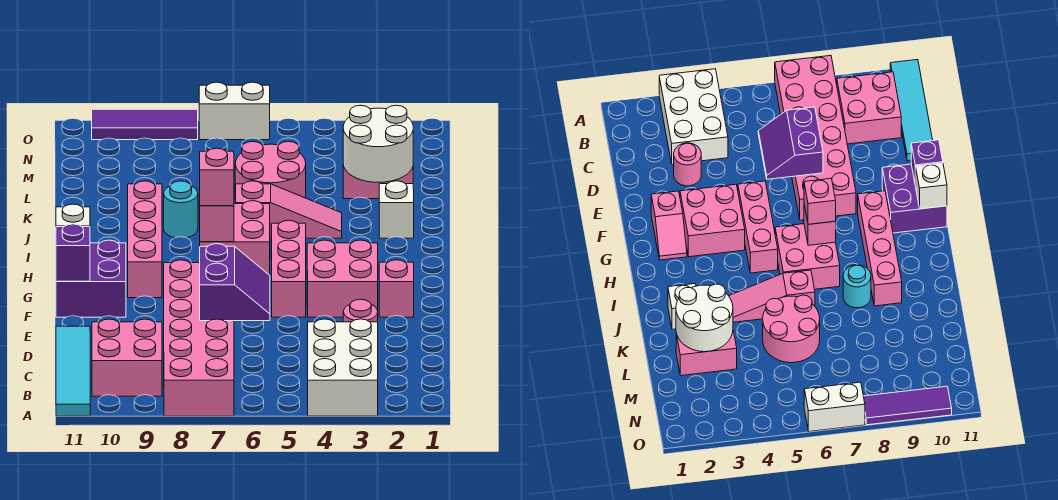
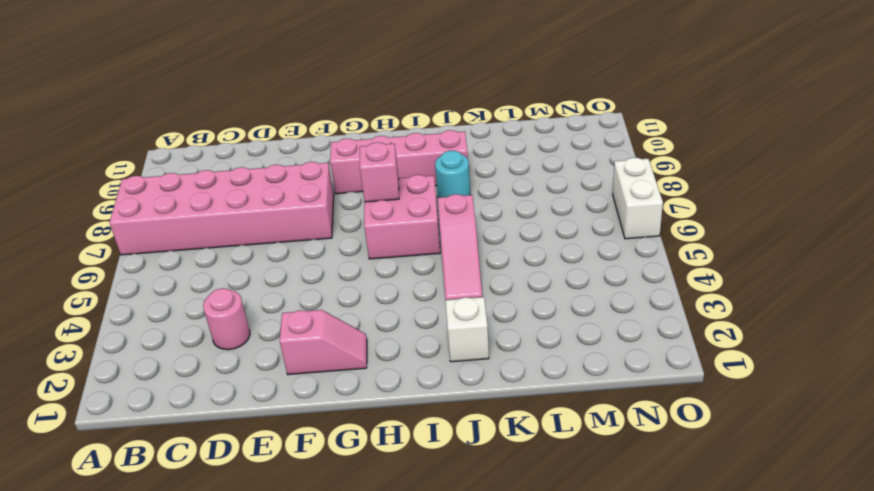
none -> white 2x3 brick [308,319,378,416]
none -> cyan 1x4 tile [56,326,90,416]
none -> pink 2x2 brick [92,319,162,396]

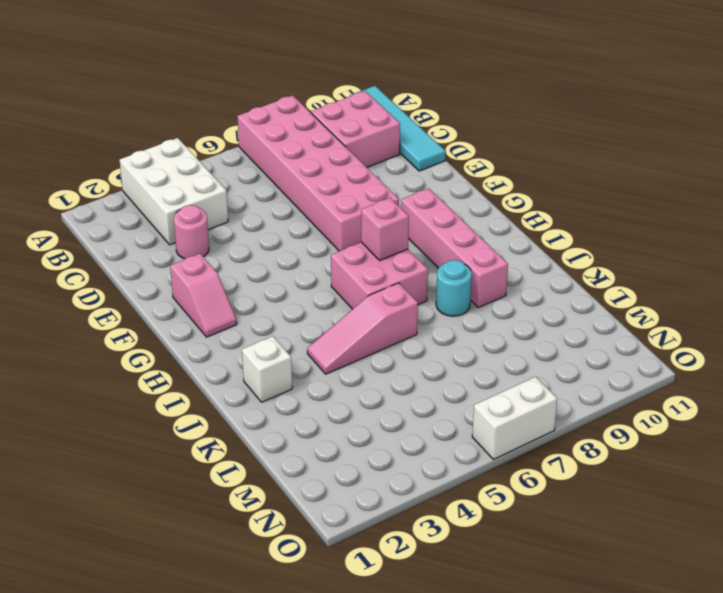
none -> pink 2x2 brick [307,240,378,317]
none -> pink 1x3 brick [271,220,306,317]
none -> purple 2x2 brick [56,240,126,317]

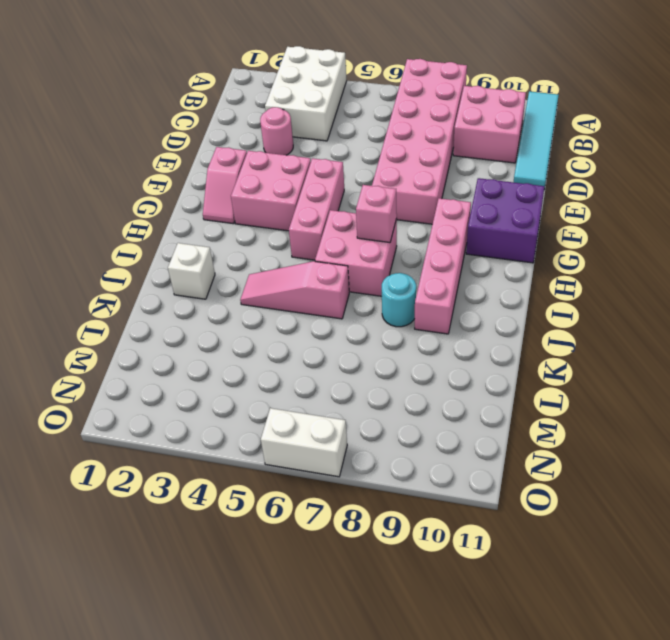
none -> pink 2x2 round brick [235,142,306,199]
none -> pink 1x2 brick [343,165,413,199]
none -> purple 1x3 tile [92,109,198,140]

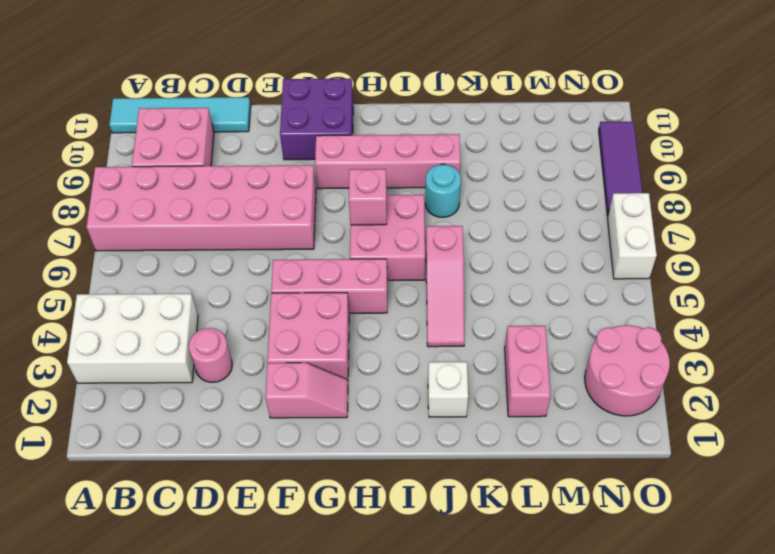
pink 2x2 round brick [585,325,670,416] -> pink 2x2 round brick moved to [235,142,306,199]
none -> purple 2x2 slope [200,244,270,321]
none -> purple 1x1 brick [56,224,90,281]
none -> white 1x1 brick [56,204,90,227]

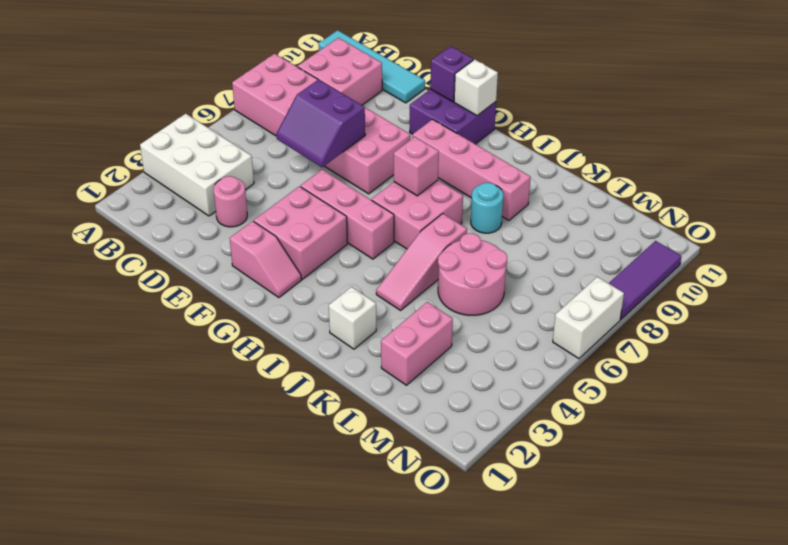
none -> white 2x2 round brick [343,105,413,182]
none -> pink 1x1 brick [200,148,234,206]

